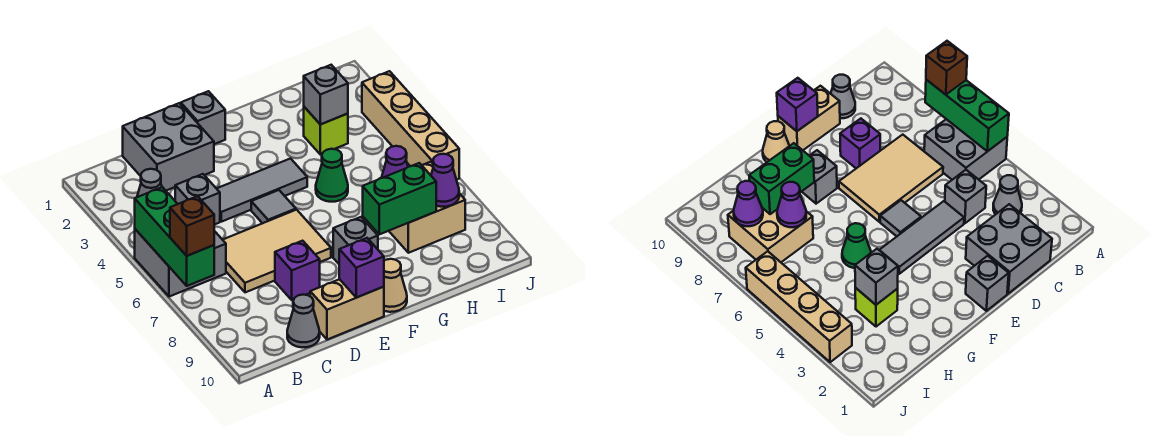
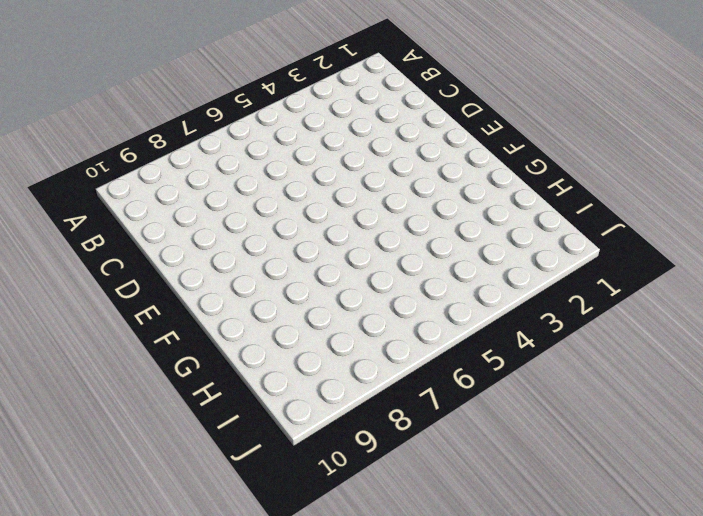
none -> grey 2x2 brick [135,229,226,297]
none -> grey 1x1 cone [137,169,162,197]
none -> grey 2x2 brick [123,103,214,191]

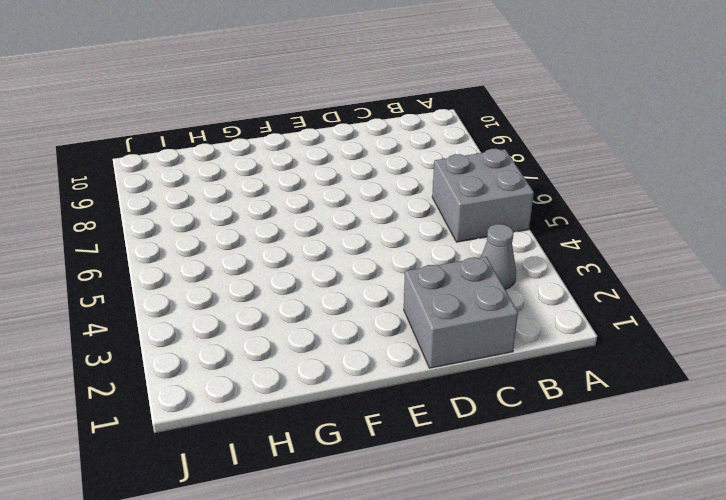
none -> grey 1x1 brick [175,174,220,225]
none -> tan 2x3 tile [223,210,331,292]
none -> grey 1x1 cone [287,295,320,347]

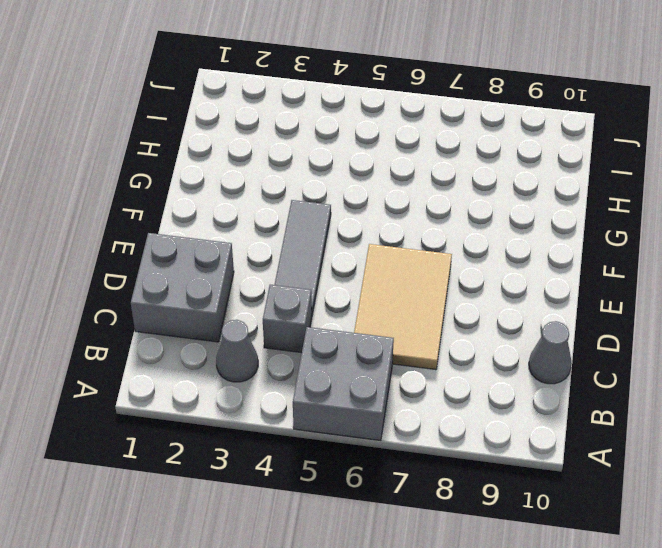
none -> purple 1x1 brick [275,241,320,300]
none -> tan 1x2 brick [310,279,384,340]
none -> grey 1x1 brick [181,91,225,144]

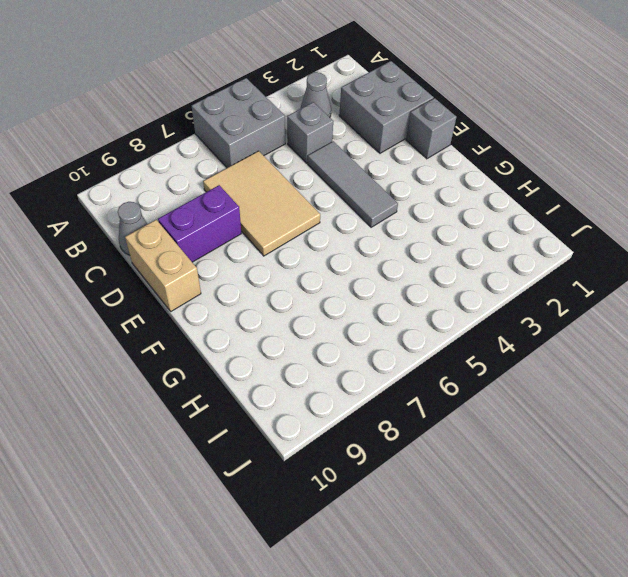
purple 1x2 brick [158,185,241,262] -> purple 1x1 brick [275,241,320,300]
none -> grey 1x1 tile [251,190,296,223]
none -> grey 1x1 brick [333,217,378,264]
none -> tan 1x1 cone [384,259,407,312]

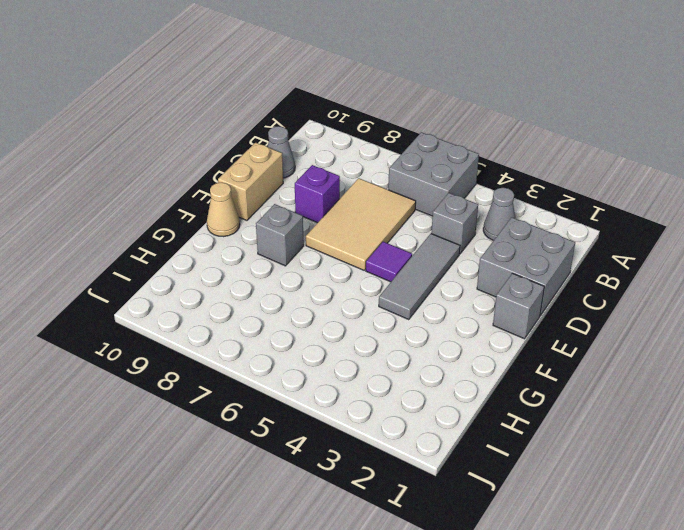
purple 1x1 tile [366,242,412,282] -> grey 1x1 tile [251,190,296,223]
none -> green 1x1 cone [316,149,348,202]
none -> lime 1x1 brick [304,107,348,155]
none -> tan 2x2 brick [389,162,465,253]

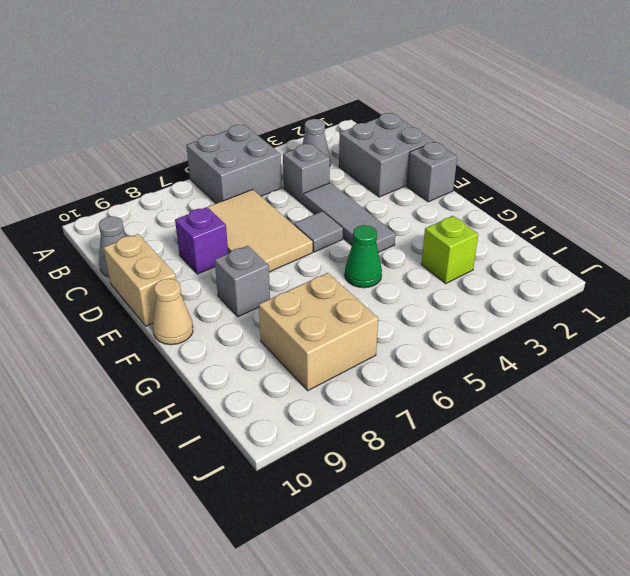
none -> tan 1x4 brick [362,71,459,180]
none -> green 1x3 brick [135,187,214,286]
none -> purple 1x1 brick [339,238,384,298]

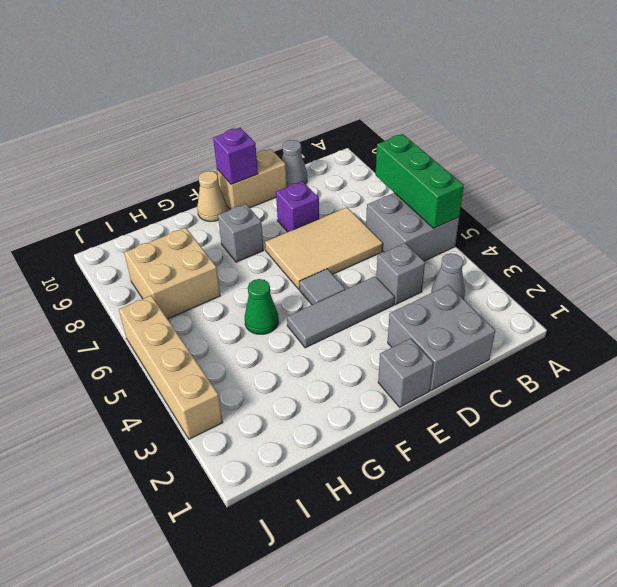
none -> lime 1x1 brick [304,107,348,155]
none -> green 1x2 brick [363,163,436,234]
none -> grey 1x1 brick [304,65,348,124]

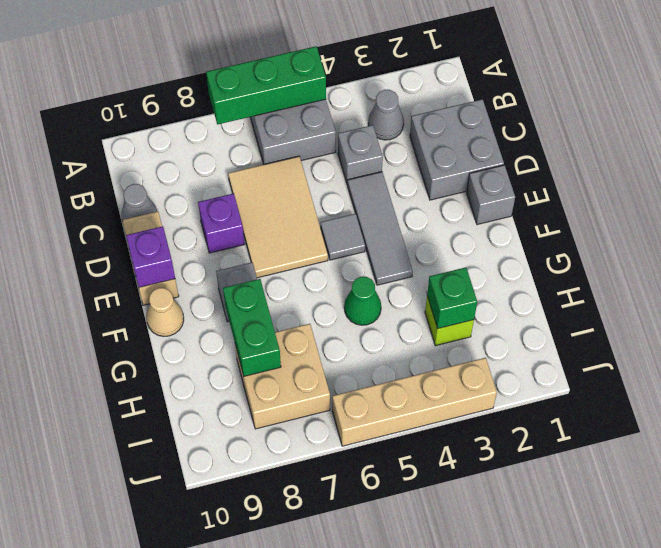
green 1x1 brick [427,267,477,328] -> grey 1x1 brick [304,65,348,124]
none -> purple 1x1 cone [381,146,408,178]
none -> purple 1x1 cone [431,154,459,207]
none -> brown 1x1 brick [170,196,214,256]

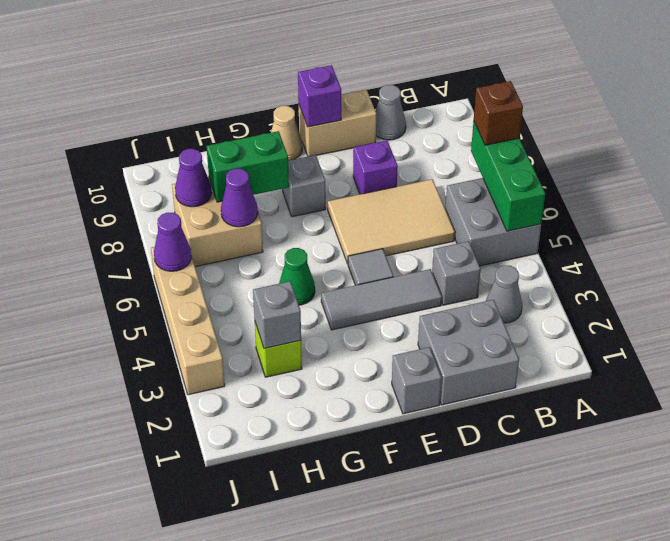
purple 1x1 cone [154,213,191,271] -> none

